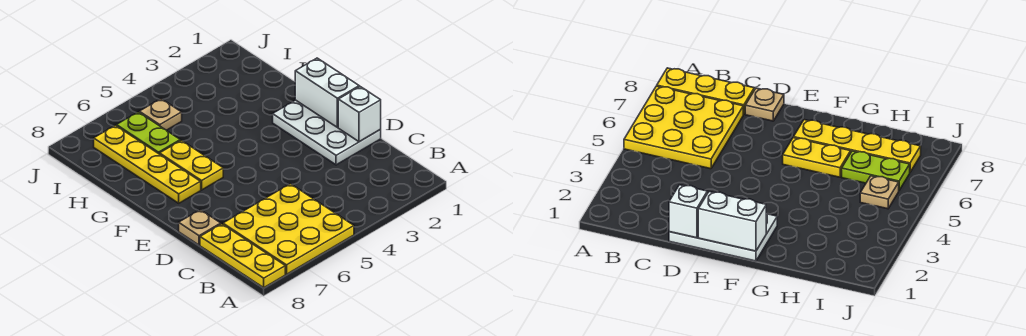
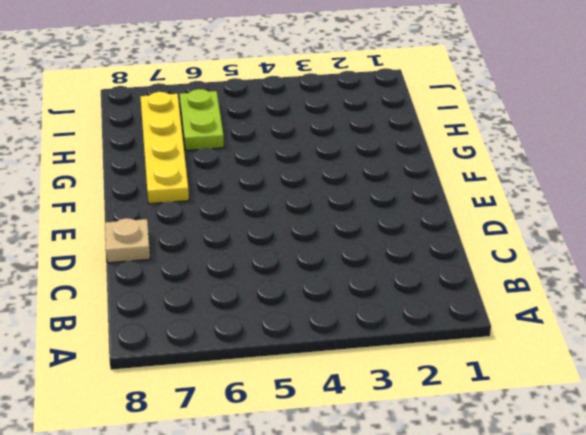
none -> yellow 3x3 plate [223,184,354,274]
none -> yellow 1x3 plate [200,224,285,288]

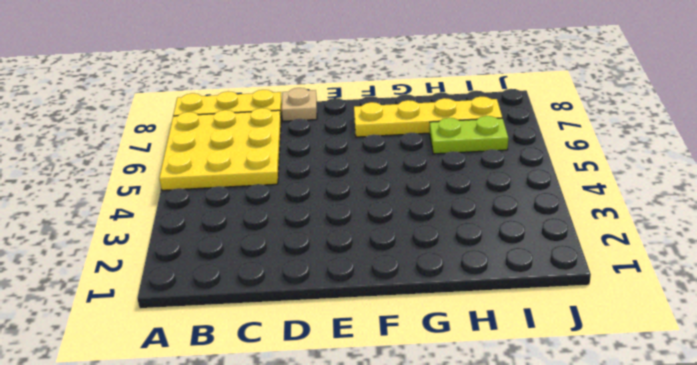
none -> white 2x3 plate [273,100,381,165]
none -> yellow 1x2 plate [160,140,223,190]

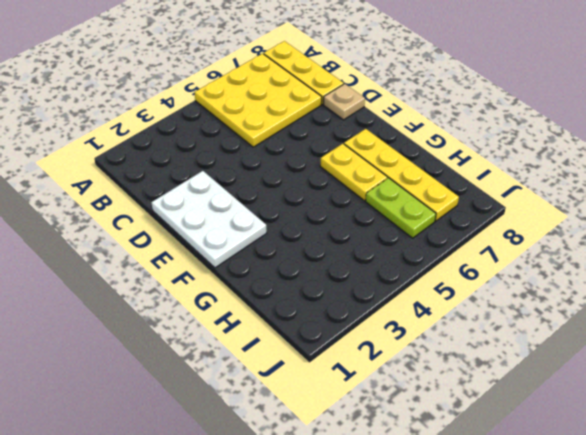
none -> tan 1x1 plate [139,99,182,130]
none -> white 1x1 brick [338,87,381,142]

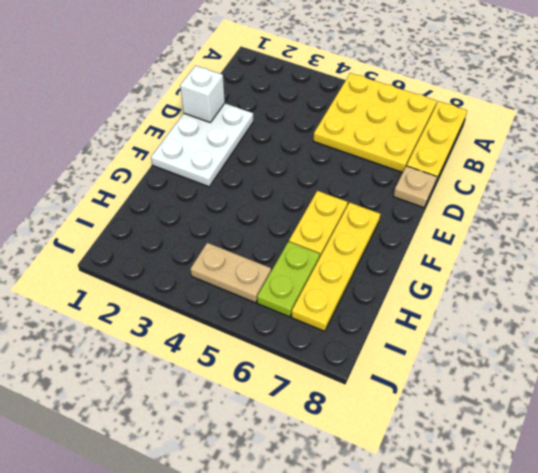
tan 1x2 plate [191,243,271,303] -> tan 1x1 plate [139,99,182,130]
none -> white 1x2 brick [295,58,359,127]

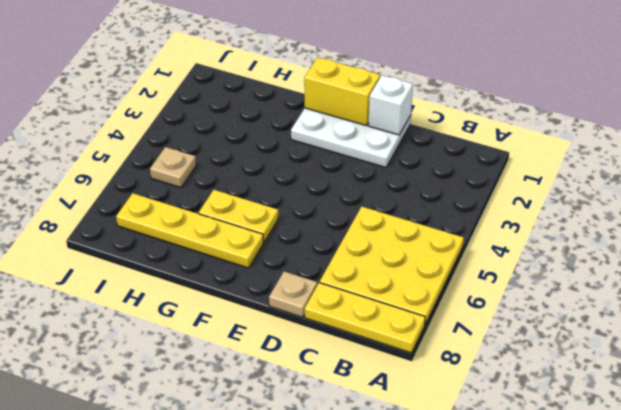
yellow 1x2 brick [304,57,380,126] -> white 1x2 brick [295,58,359,127]
none -> lime 1x2 plate [116,112,180,154]

